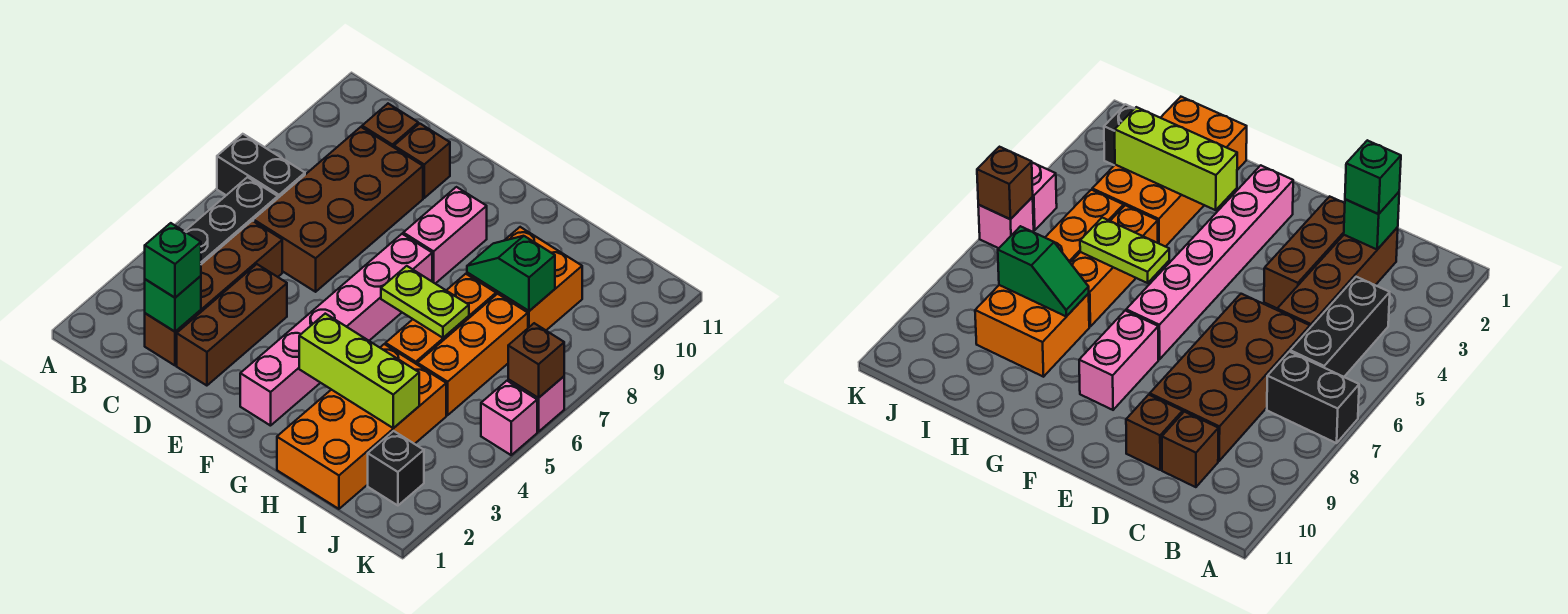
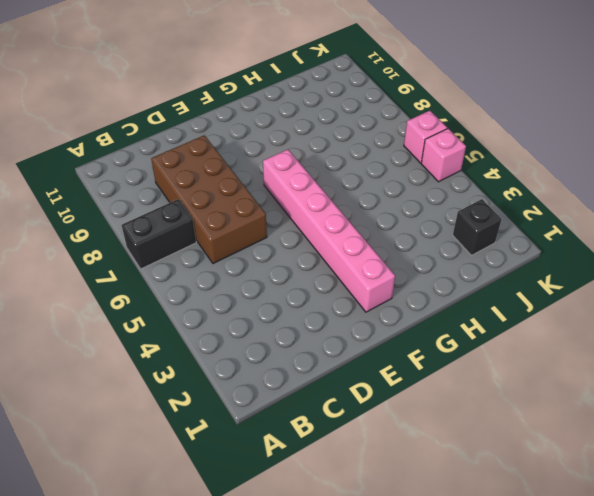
none -> black 1x3 brick [185,177,278,264]
none -> brown 1x4 brick [145,221,282,366]
none -> brown 1x1 brick [362,104,418,147]

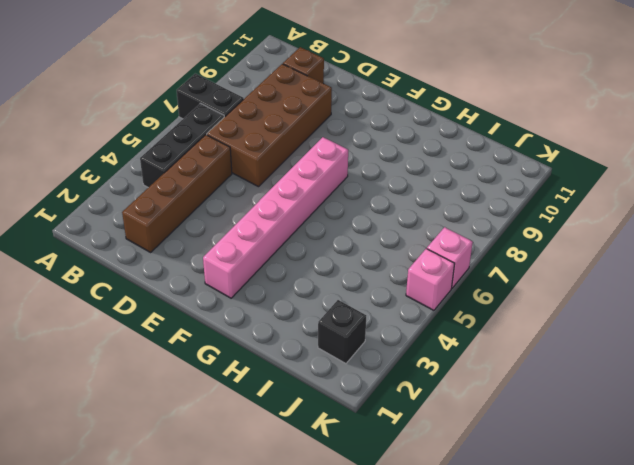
none -> brown 1x3 brick [177,264,287,386]
none -> brown 1x1 brick [394,124,450,198]
none -> pink 1x2 brick [403,187,487,284]

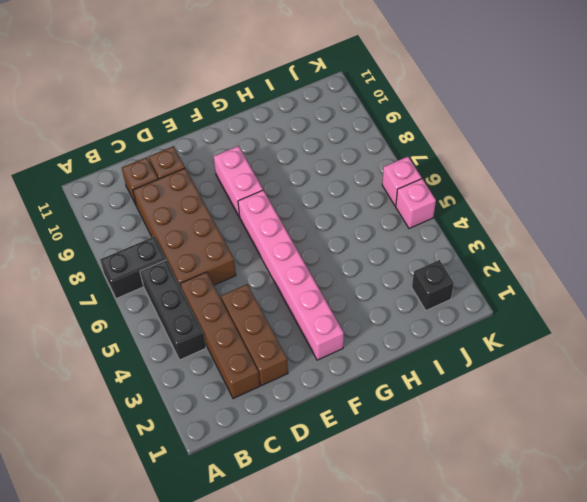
none -> orange 2x4 brick [277,344,446,509]
none -> orange 1x3 brick [386,274,496,364]
none -> orange 2x2 brick [467,227,582,330]

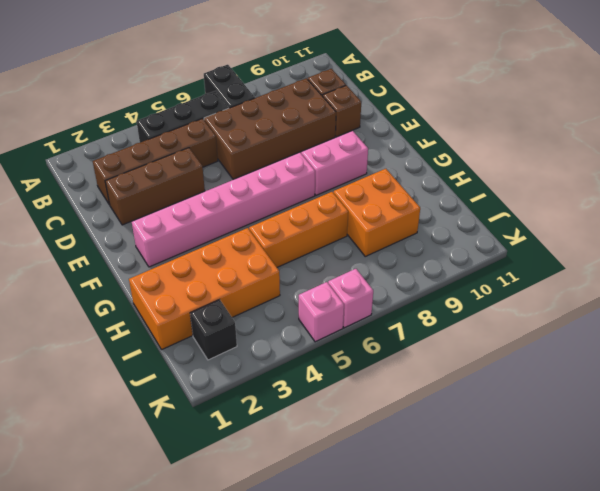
none -> orange 1x3 brick [417,294,528,415]
none -> green 1x1 brick [145,276,201,332]
none -> lime 1x3 brick [299,314,419,428]

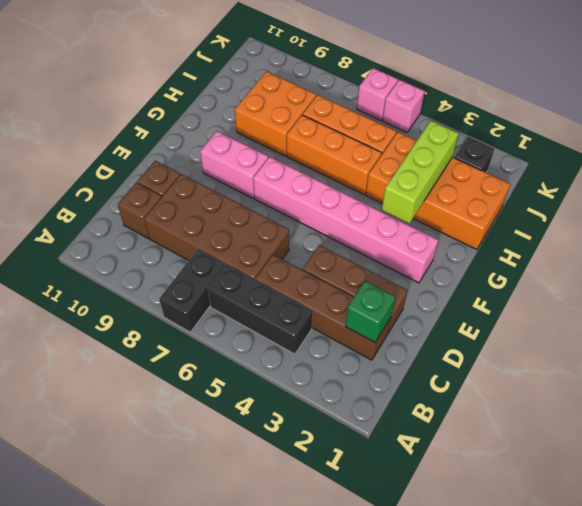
none -> lime 1x2 plate [381,266,469,338]
none -> green 1x2 slope [467,236,555,311]
none -> brown 1x1 brick [508,323,564,398]

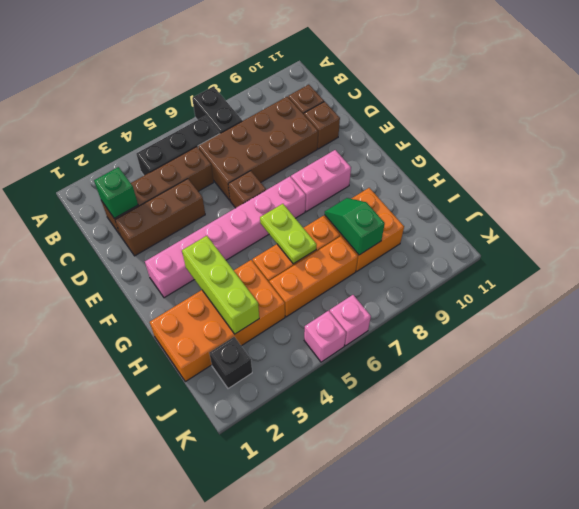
brown 1x1 brick [228,171,266,208] -> brown 1x1 brick moved to [508,323,564,398]
none -> green 1x1 brick [145,223,201,298]

